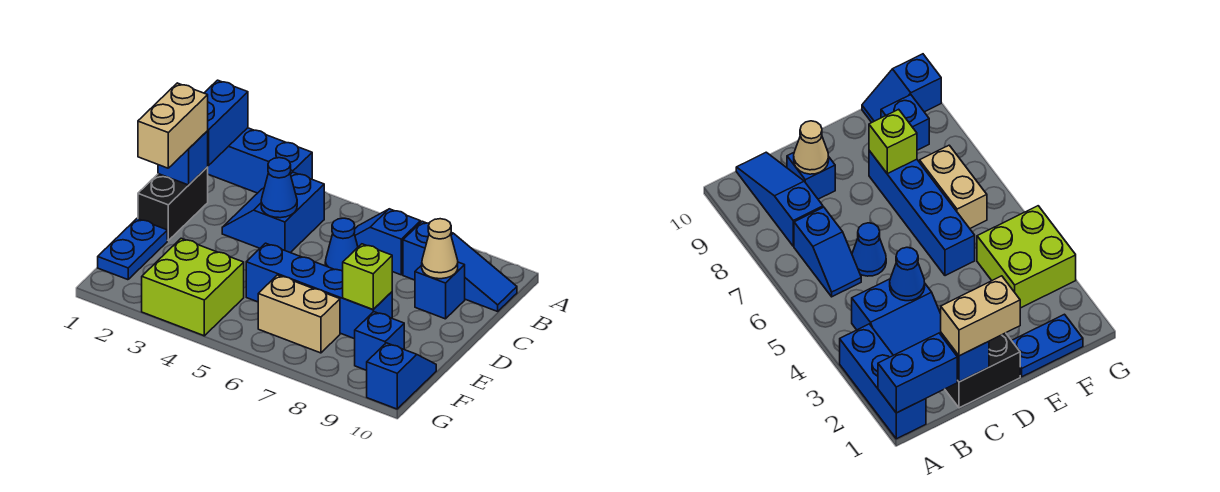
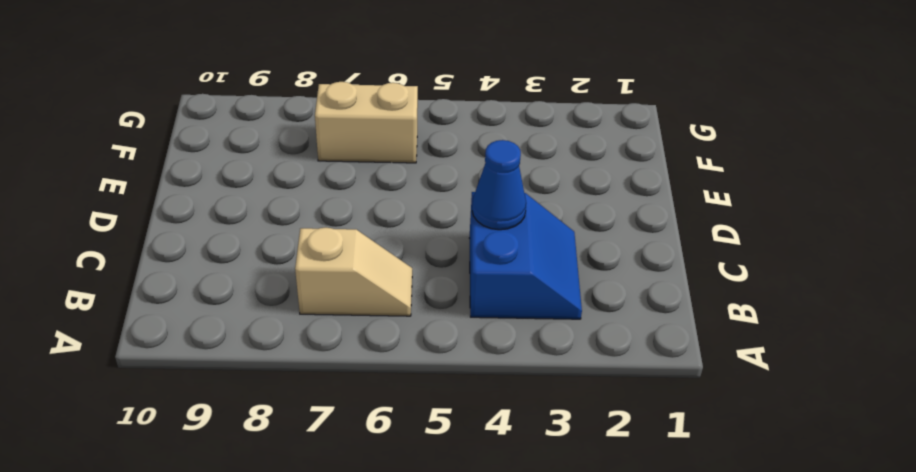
tan 1x2 slope [295,228,412,316] -> blue 1x2 slope [354,209,421,275]
none -> blue 1x3 brick [208,128,312,193]
none -> blue 1x3 slope [403,221,517,311]
none -> black 1x2 brick [138,167,208,240]

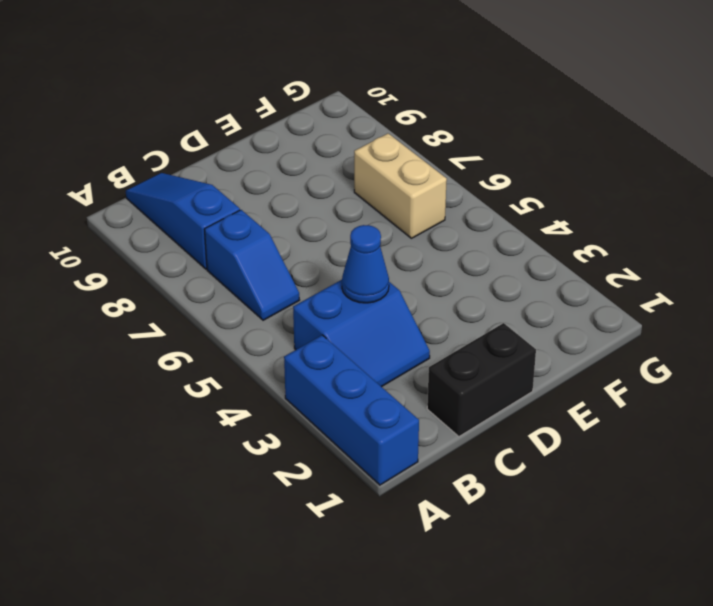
none -> blue 1x1 cone [325,218,358,271]
none -> blue 1x1 brick [415,262,465,319]
none -> blue 1x2 plate [98,219,167,280]

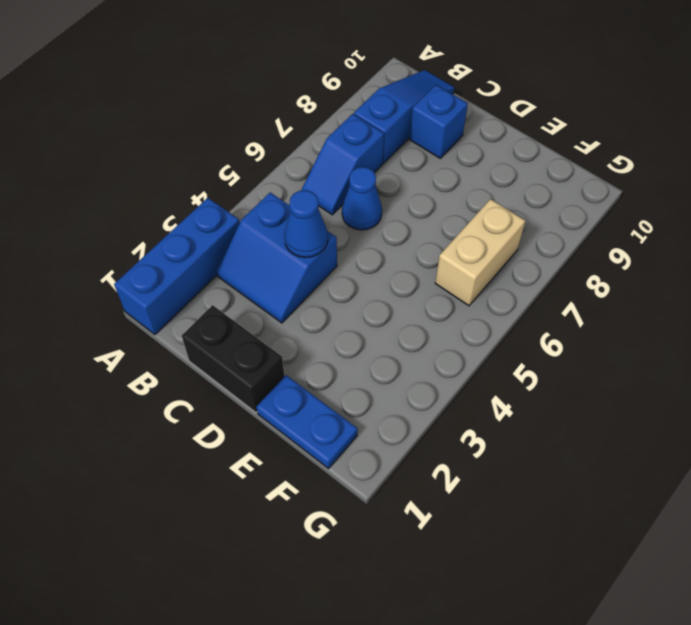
none -> blue 1x4 brick [246,243,392,339]
none -> lime 2x2 brick [142,238,244,336]
none -> blue 1x1 brick [355,312,404,370]

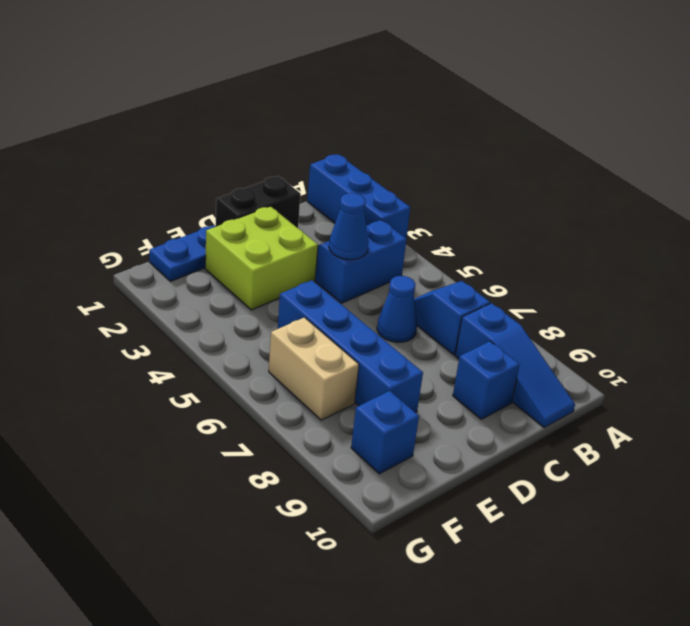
lime 2x2 brick [205,206,318,310] -> lime 2x2 brick moved to [142,238,244,336]
none -> blue 1x2 slope [366,343,436,409]
none -> blue 1x2 brick [205,80,248,165]
none -> blue 1x1 brick [158,131,208,185]

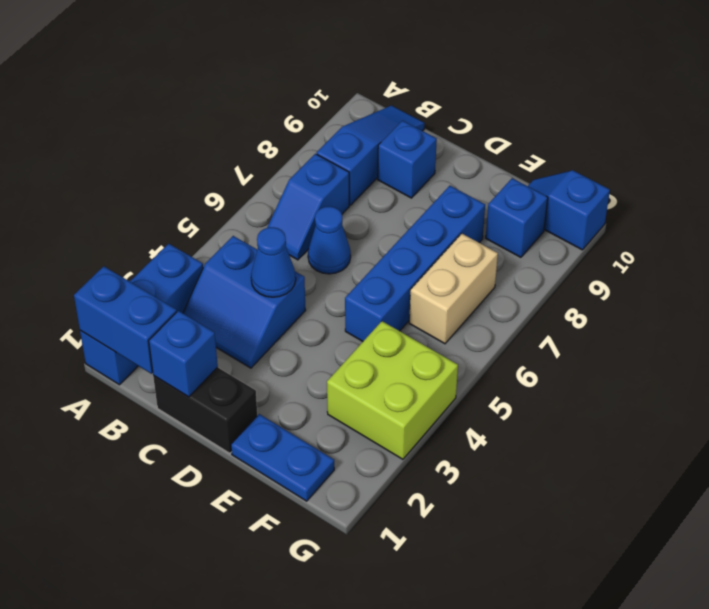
none -> tan 1x1 cone [422,219,458,279]
none -> lime 1x1 brick [343,244,392,310]
none -> tan 1x2 brick [138,83,208,168]

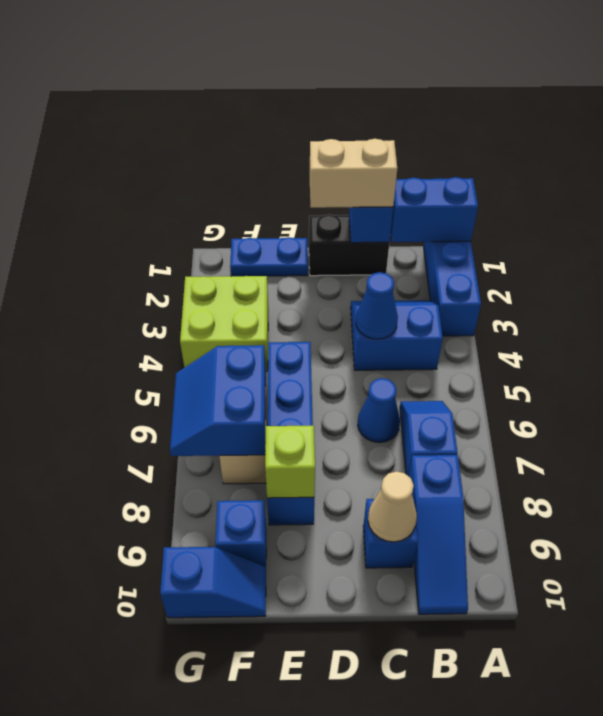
blue 2x2 slope [170,345,266,456] -> none

